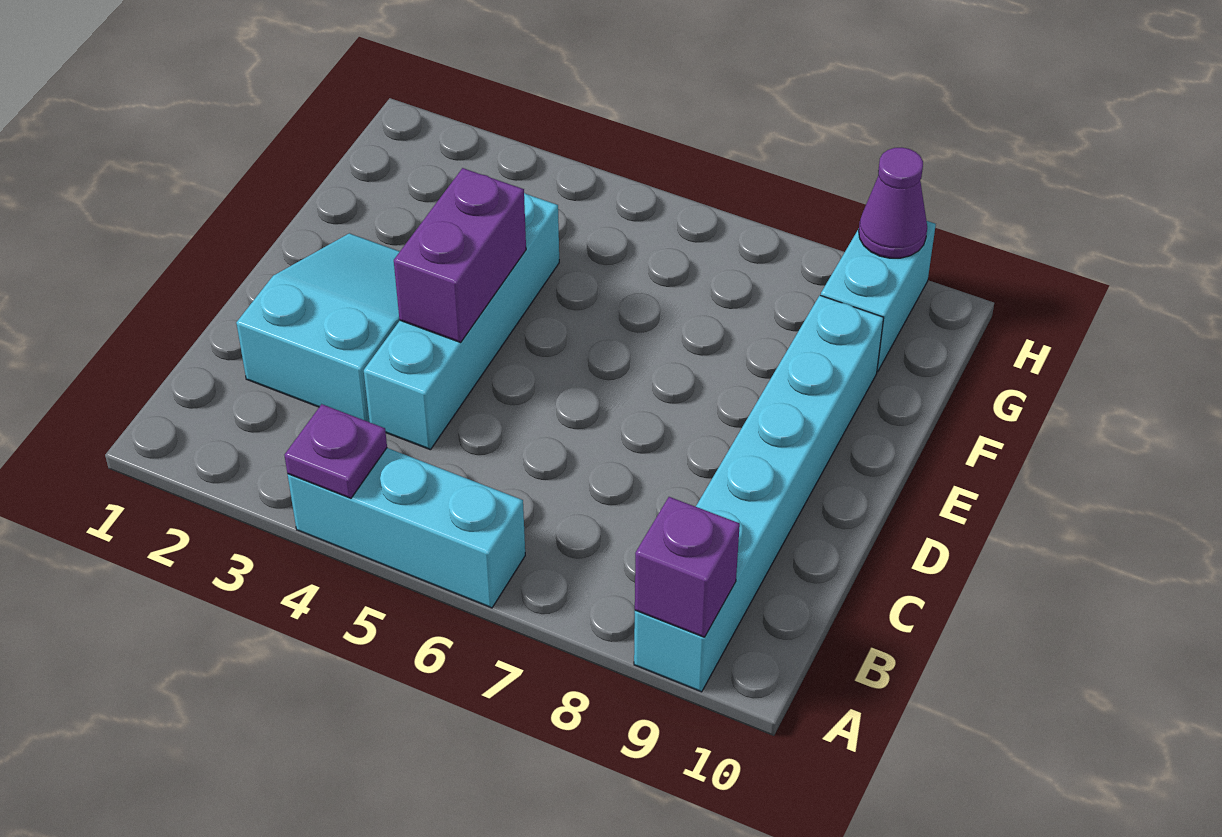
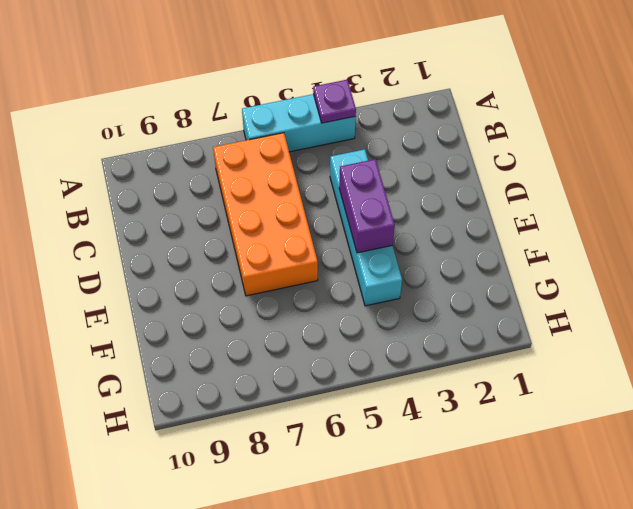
orange 2x4 brick [213,133,318,296] -> none
none -> cyan 1x6 brick [634,295,884,692]
none -> cyan 2x3 slope [236,233,400,422]

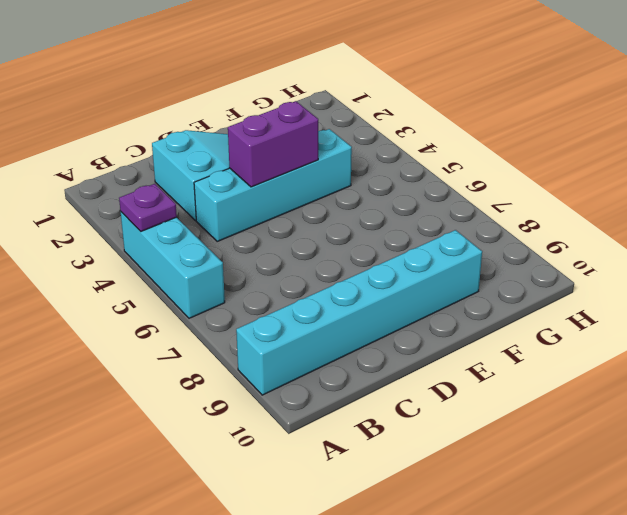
none -> cyan 1x2 brick [821,221,936,372]
none -> purple 1x1 brick [635,497,740,637]

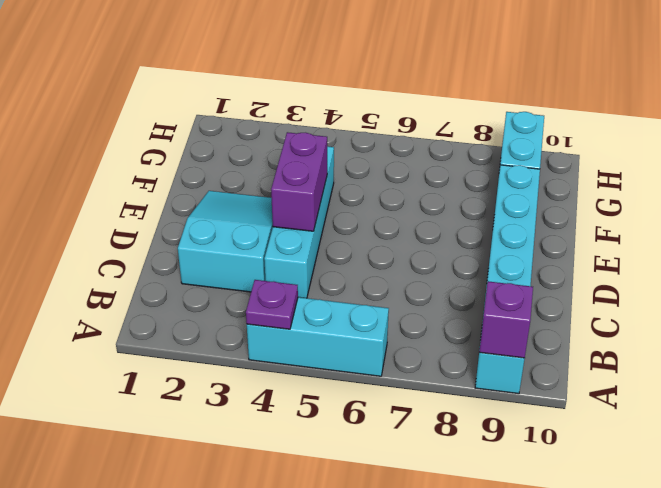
none -> purple 1x1 cone [859,147,927,258]

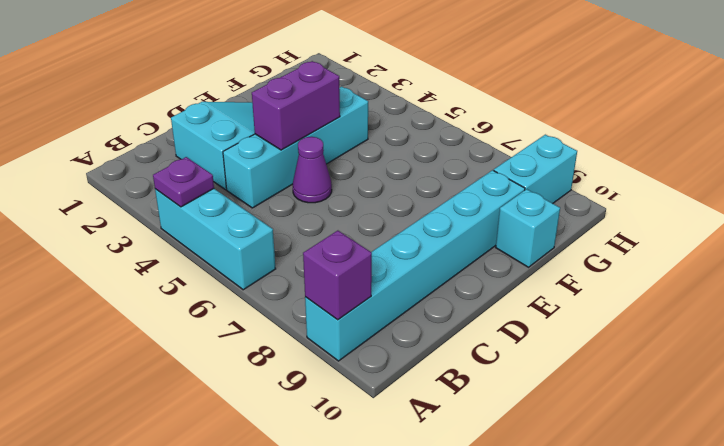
purple 1x1 cone [293,137,332,203] -> purple 1x1 cone moved to [859,147,927,258]
cyan 1x1 brick [496,189,560,267] -> none

